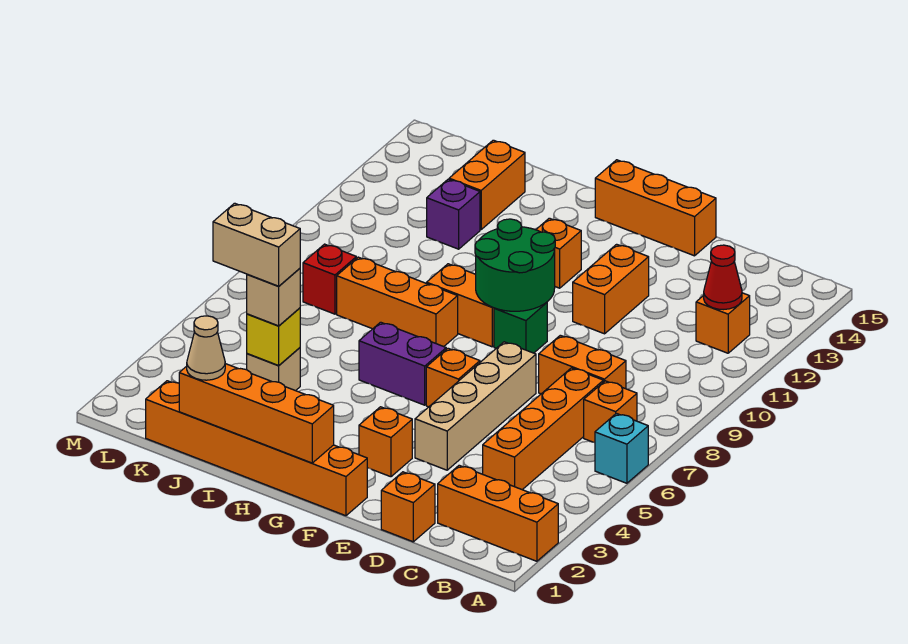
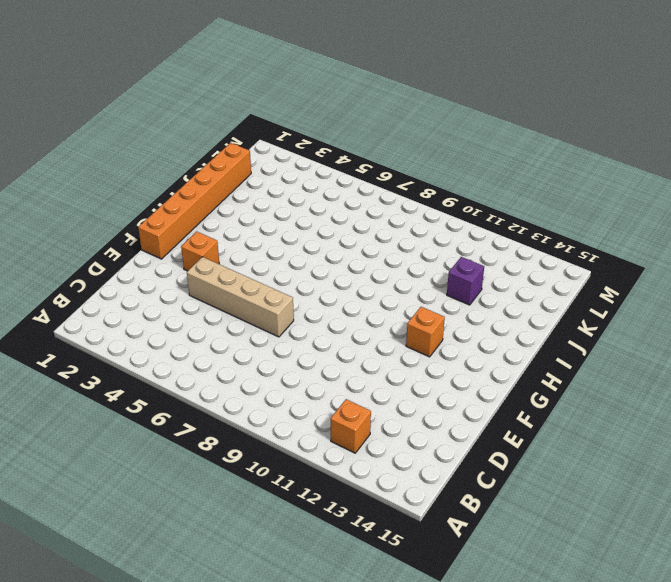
none -> orange 1x3 brick [438,465,558,561]
none -> cyan 1x1 brick [595,413,648,483]
none -> orange 1x1 brick [584,381,637,443]

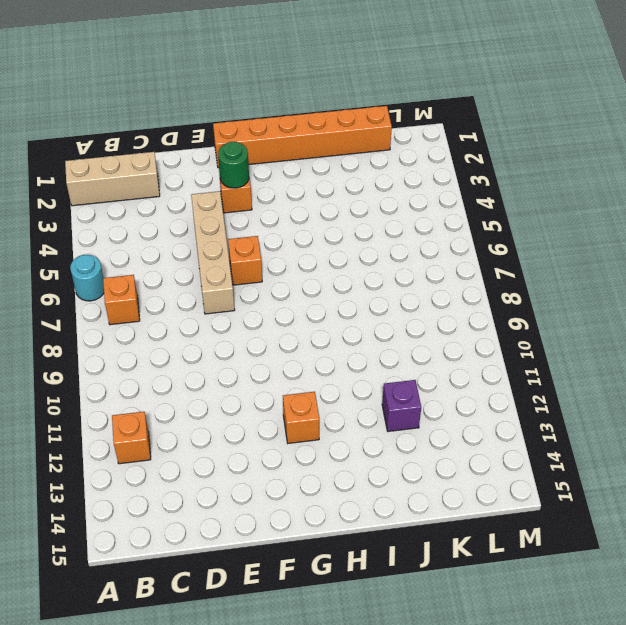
tan 1x3 brick [65,152,160,206] -> orange 1x3 brick [438,465,558,561]
cyan 1x1 round brick [70,255,104,301] -> cyan 1x1 brick [595,413,648,483]
green 1x1 round brick [218,142,249,188] -> none
none -> orange 1x4 brick [483,368,603,490]
none -> orange 1x2 brick [539,335,626,394]
none -> orange 1x1 brick [381,472,435,542]

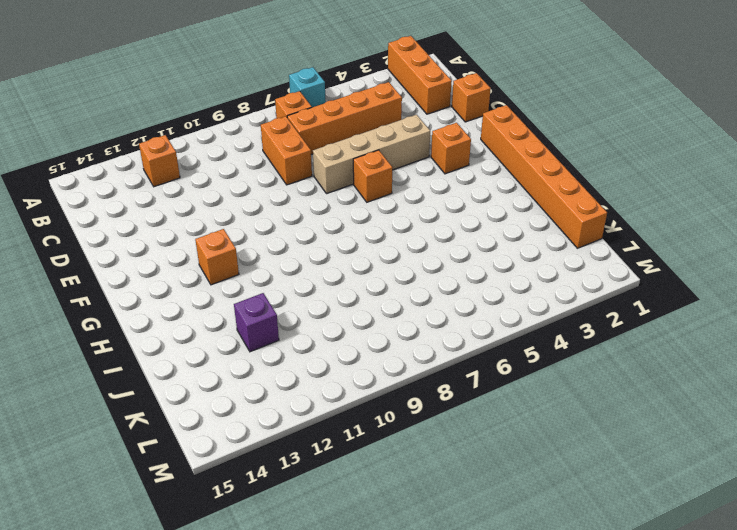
none -> orange 1x2 brick [573,244,649,334]
none -> orange 1x3 brick [595,160,716,256]
none -> green 1x1 brick [494,302,547,353]

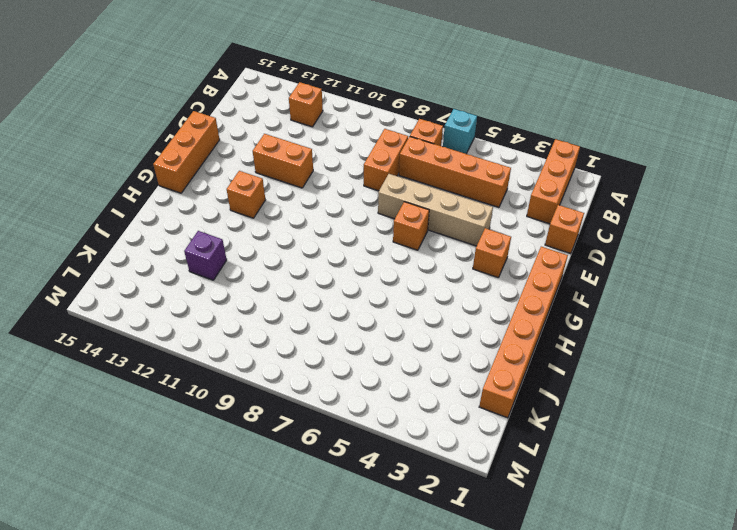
none -> green 1x1 brick [494,302,547,353]
none -> purple 1x2 brick [359,322,446,405]
none -> orange 1x2 brick [427,264,494,347]

